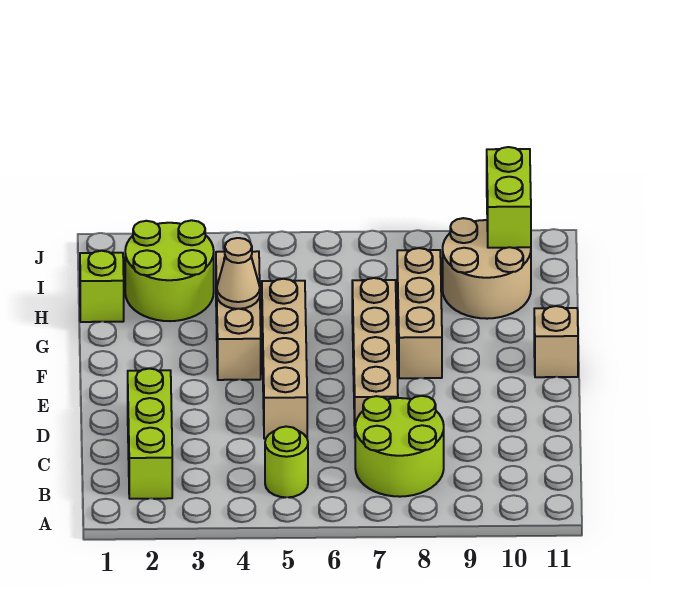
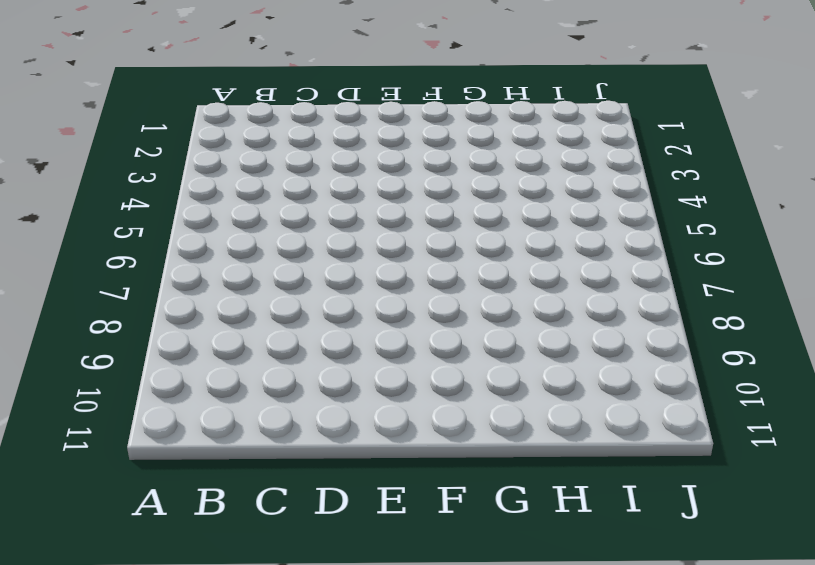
none -> lime 1x3 brick [128,369,172,499]
none -> lime 1x1 round brick [265,426,308,497]
none -> lime 2x2 round brick [355,396,444,497]

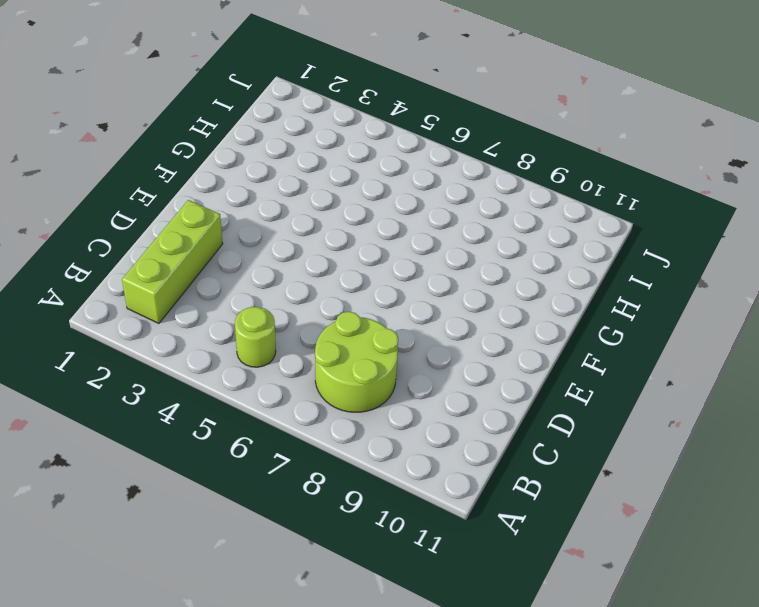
none -> tan 1x4 brick [262,279,307,439]
none -> tan 1x4 brick [352,278,398,426]
none -> tan 1x3 brick [216,251,261,380]

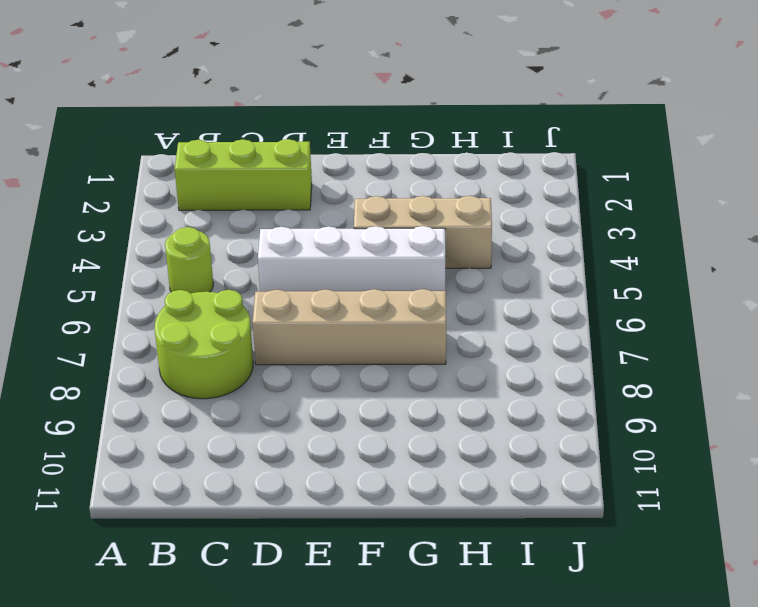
white 1x4 brick [258,226,445,292] -> tan 1x4 brick [262,279,307,439]
none -> tan 1x3 brick [397,248,442,378]
none -> tan 1x1 brick [534,306,578,377]
none -> lime 1x1 brick [80,251,124,322]

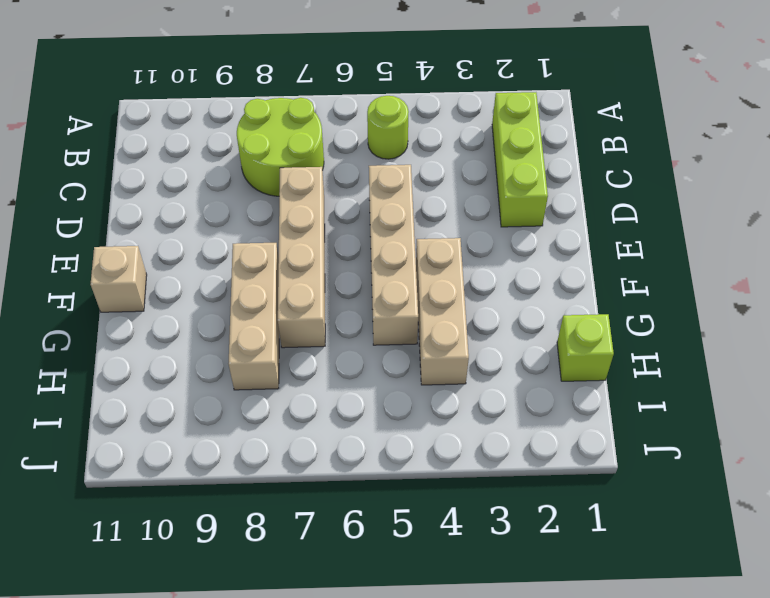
none -> lime 2x2 round brick [125,220,214,321]
none -> tan 2x2 round brick [443,218,531,319]
none -> tan 1x1 cone [217,238,260,309]

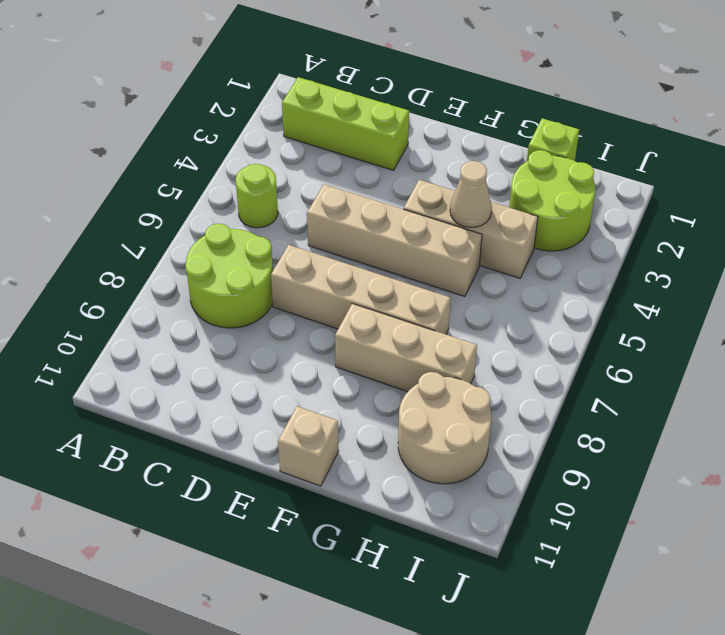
none -> lime 1x2 brick [487,147,531,248]

